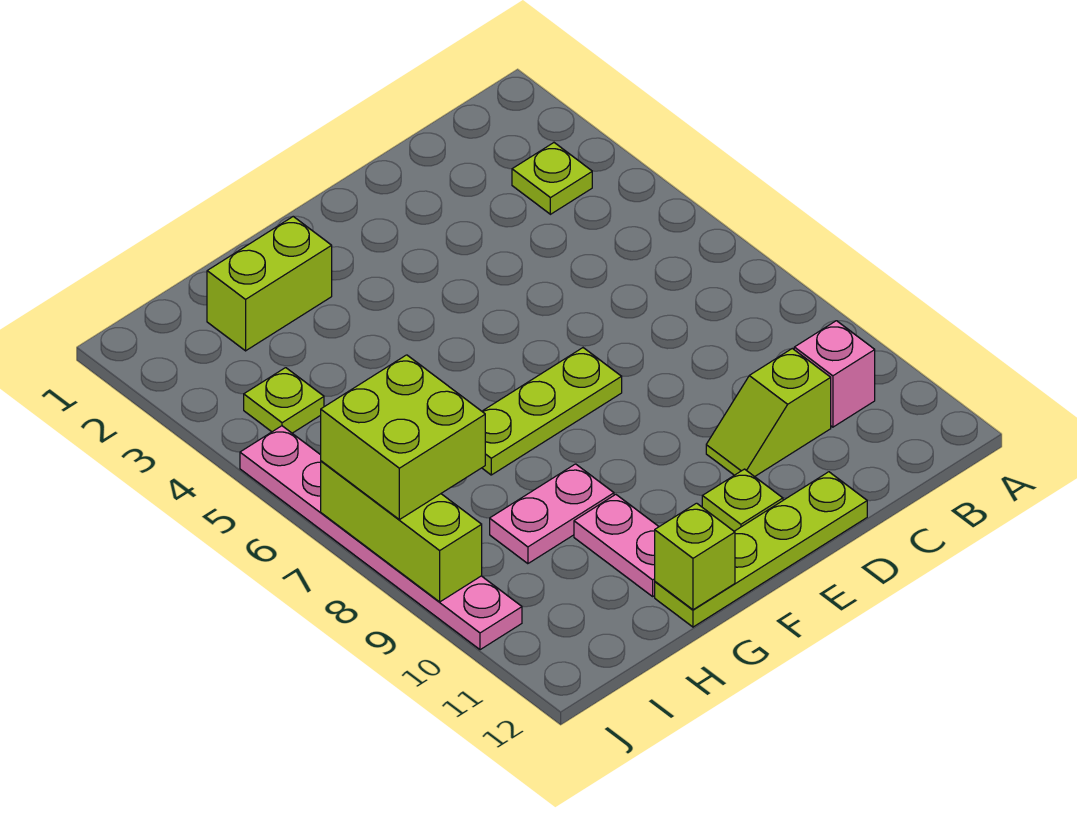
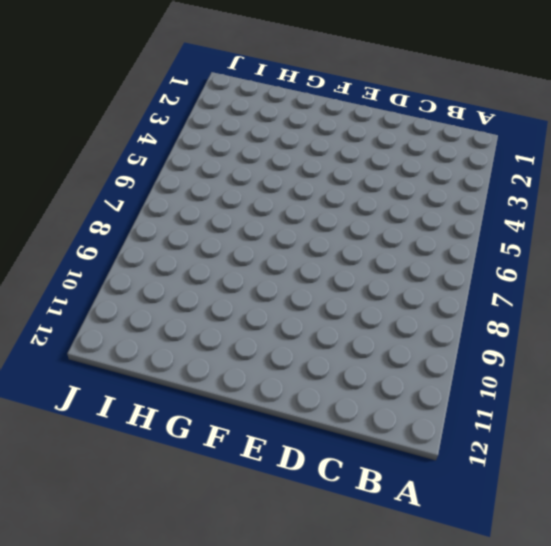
none -> lime 1x1 plate [512,143,592,214]
none -> pink 1x1 brick [794,321,875,427]
none -> lime 1x2 slope [706,348,831,477]

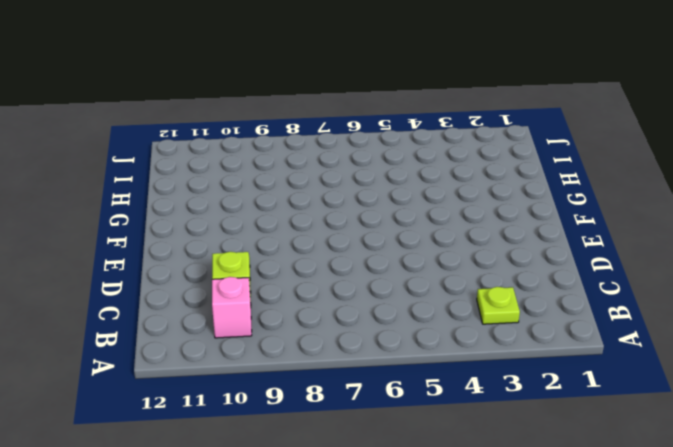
none -> lime 1x4 plate [655,472,867,627]
none -> lime 1x3 plate [482,348,622,475]
none -> lime 1x1 plate [702,469,783,531]

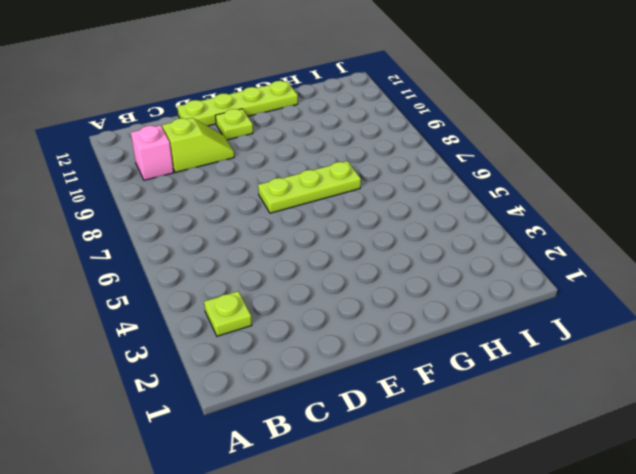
none -> lime 1x2 brick [207,216,332,351]
none -> pink 1x2 plate [490,464,614,564]
none -> pink 1x2 plate [574,495,659,596]

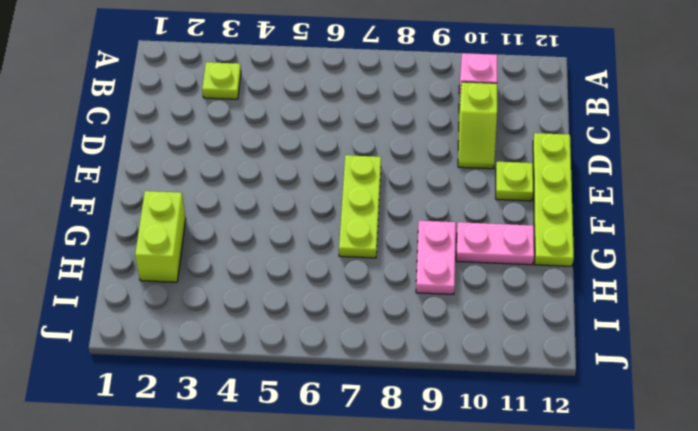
none -> lime 1x1 plate [244,368,324,433]
none -> pink 1x6 plate [240,426,522,650]
none -> lime 1x1 brick [655,503,735,610]

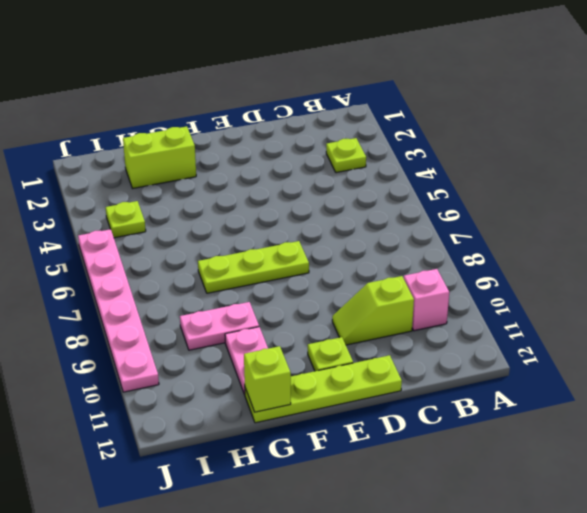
none -> lime 1x3 brick [321,461,482,602]
none -> lime 2x2 brick [320,355,485,520]

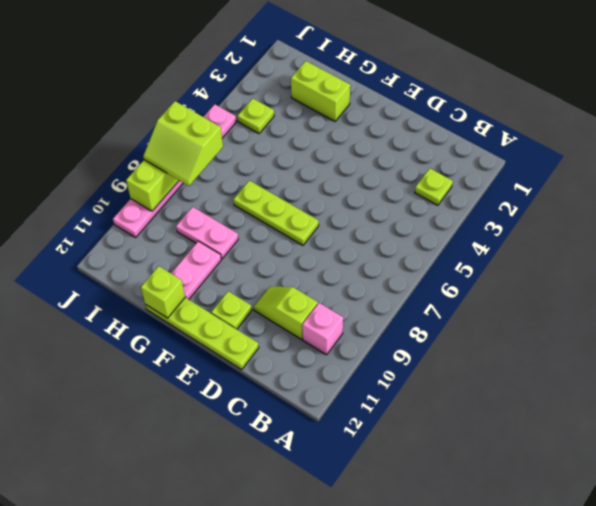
lime 2x2 slope [143,101,223,186] -> lime 2x2 brick [320,355,485,520]

